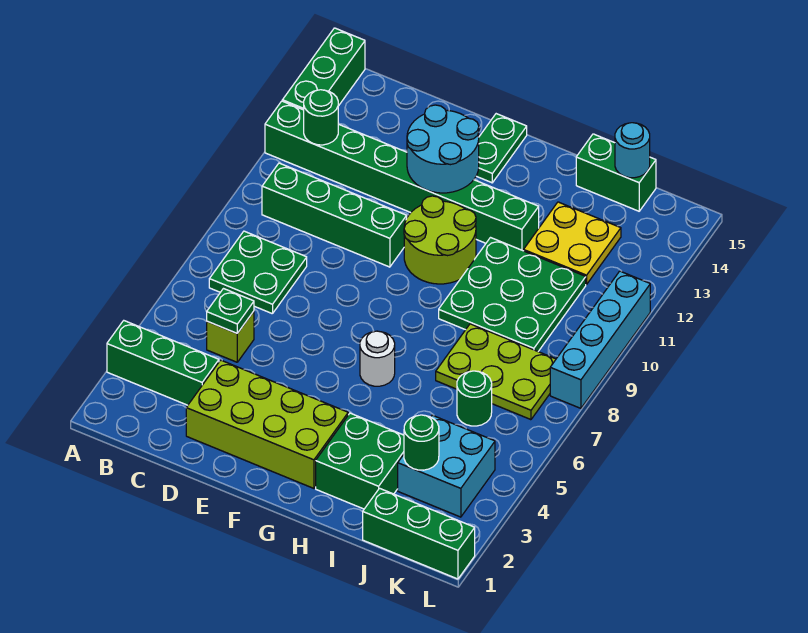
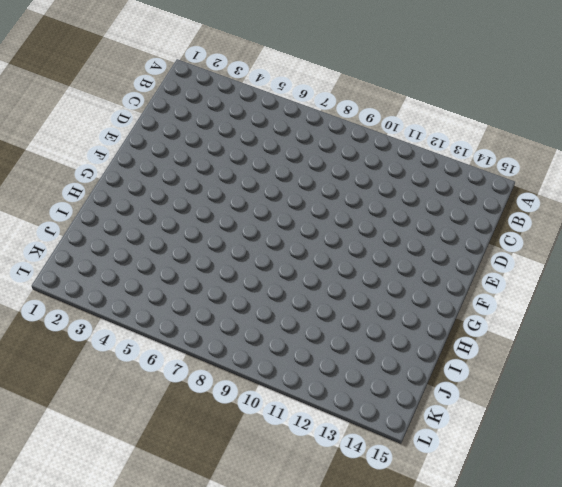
none -> green 1x3 brick [107,321,219,405]
none -> green 1x8 brick [265,101,539,251]
none -> green 1x3 brick [282,28,365,110]

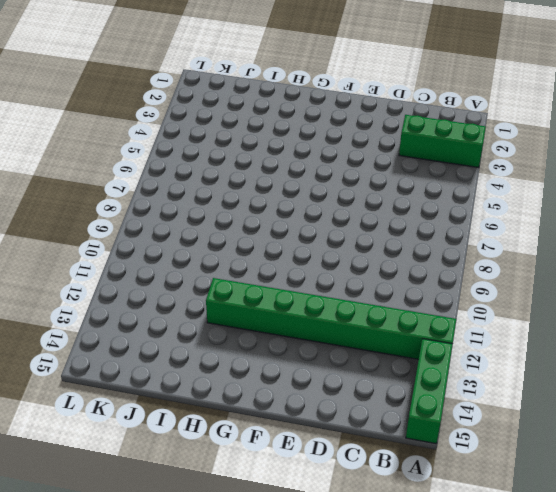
none -> green 2x2 plate [209,231,307,314]
none -> green 1x4 brick [262,163,407,267]
none -> lime 1x1 brick [207,311,254,362]

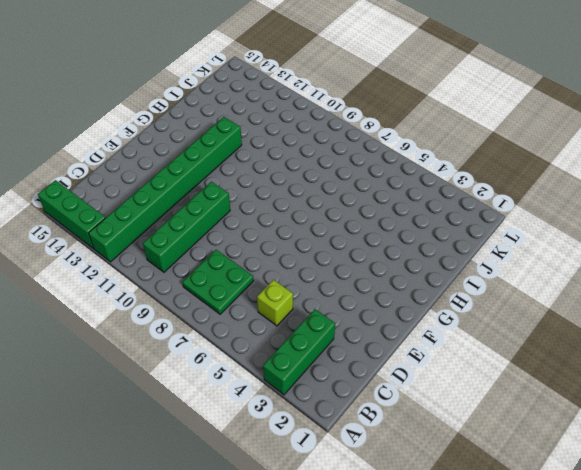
none -> lime 2x4 brick [186,360,348,488]
none -> lime 2x2 round brick [404,196,476,284]
none -> green 1x2 plate [476,114,527,183]

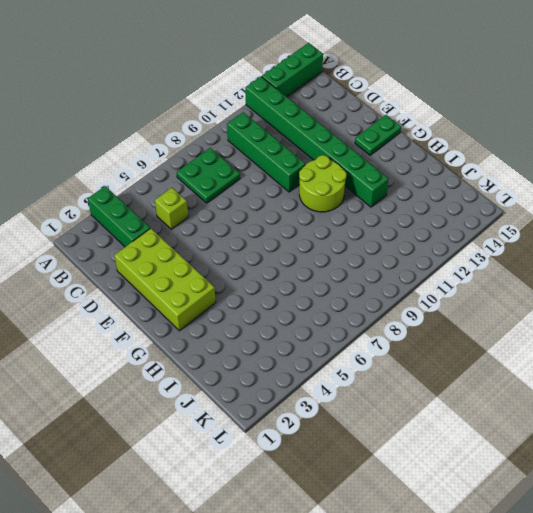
none -> white 1x1 round brick [360,331,395,386]
none -> green 2x2 brick [316,413,404,509]
none -> green 3x3 plate [439,238,586,351]

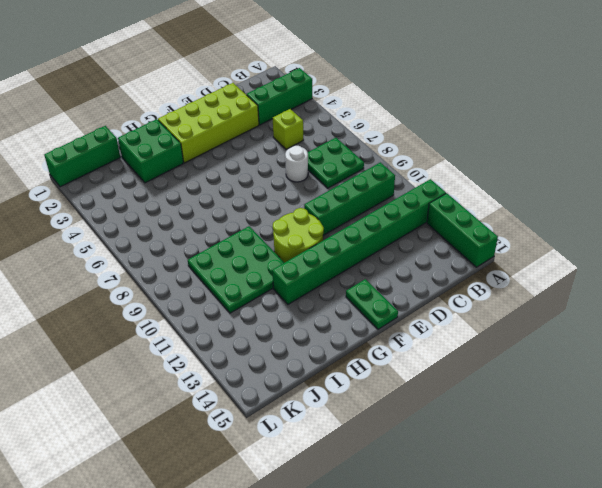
white 1x1 round brick [285,146,308,182] -> white 1x1 round brick moved to [360,331,395,386]
none -> lime 2x3 plate [436,324,556,420]
none -> yellow 2x2 plate [524,202,621,284]
none -> green 1x2 brick [576,134,656,211]

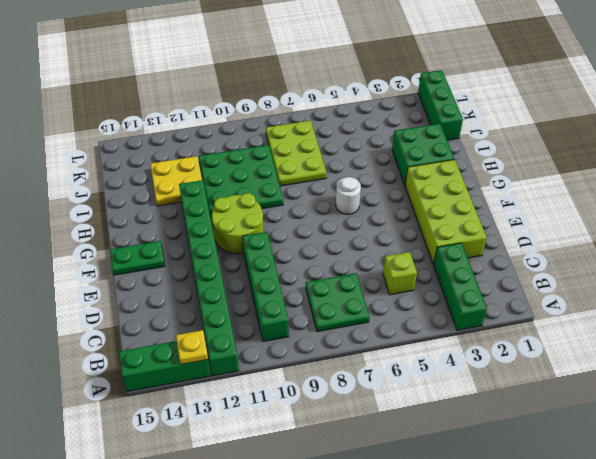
yellow 1x1 plate [176,330,208,364] -> none
none -> green 1x2 brick [576,134,656,211]
none -> cyan 2x2 brick [398,415,495,517]
none -> green 1x1 round brick [457,371,492,426]

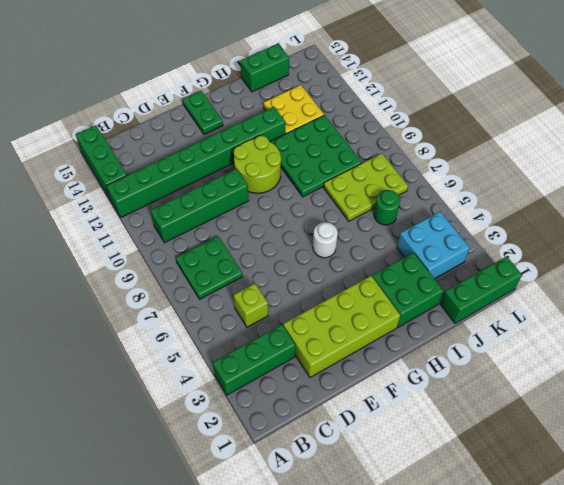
none -> cyan 1x4 brick [550,271,650,408]
none -> green 1x1 round brick [304,90,338,145]
none -> green 1x1 plate [207,289,254,333]

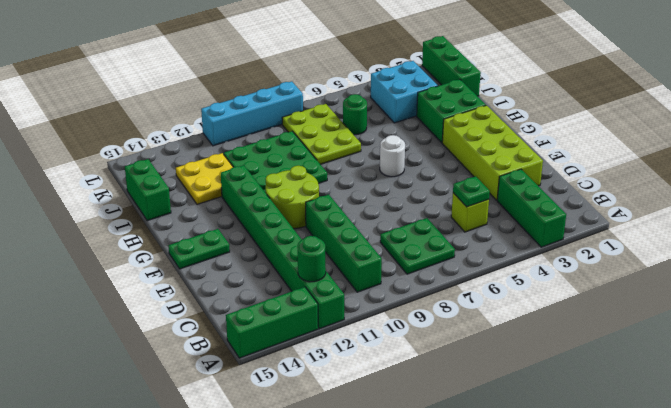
none -> cyan 2x2 round brick [407,105,479,193]
none -> green 1x1 round brick [404,415,439,470]
none -> cyan 1x1 round brick [615,123,650,178]

